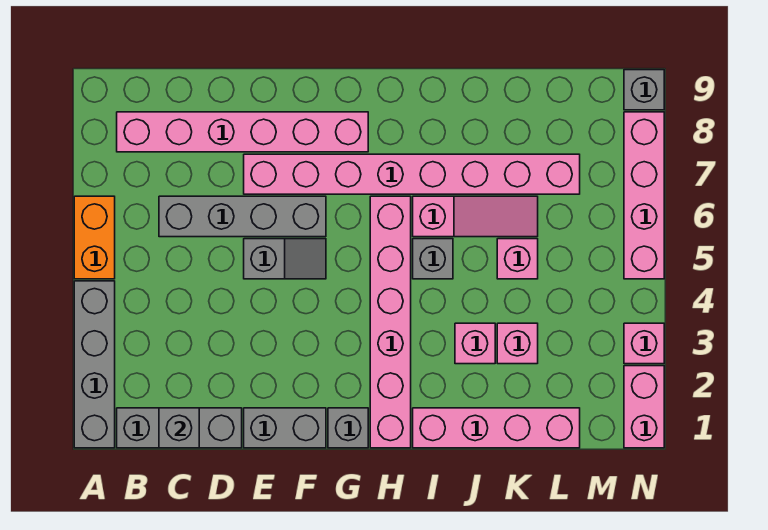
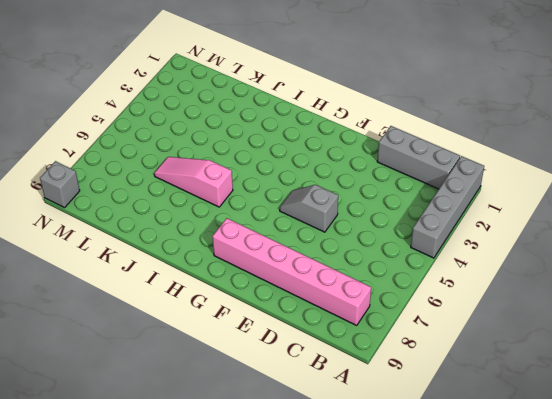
none -> orange 1x2 brick [74,196,115,279]
none -> grey 1x4 brick [159,196,326,237]
none -> grey 1x2 brick [244,408,326,448]

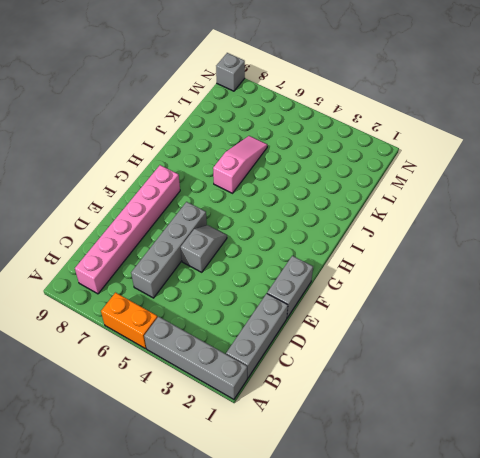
none -> pink 1x8 brick [244,154,580,194]
none -> grey 1x1 brick [328,408,368,448]
none -> pink 1x6 brick [370,196,411,448]

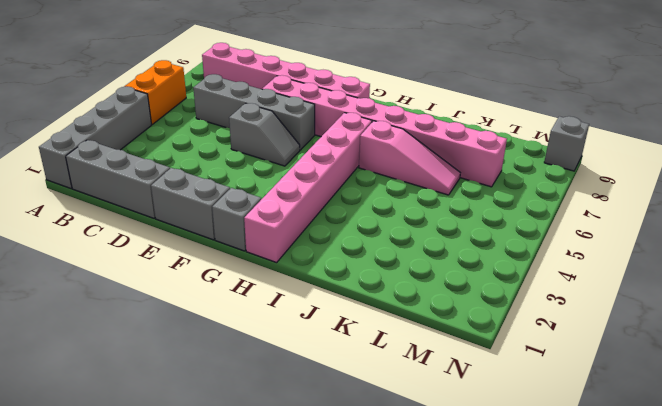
none -> pink 1x4 brick [413,408,580,448]
none -> grey 1x1 brick [413,239,453,279]
none -> pink 1x1 brick [455,323,495,364]

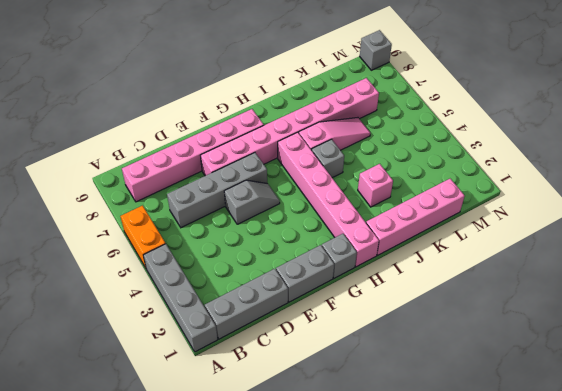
none -> pink 1x1 brick [497,323,538,364]
none -> pink 1x1 brick [497,239,538,279]
none -> pink 1x2 brick [624,366,664,448]

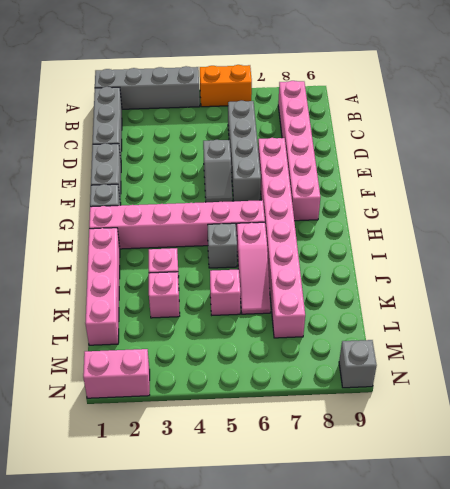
none -> pink 1x1 brick [624,323,664,364]
none -> pink 1x4 brick [624,112,664,279]
none -> grey 1x1 brick [159,408,199,448]

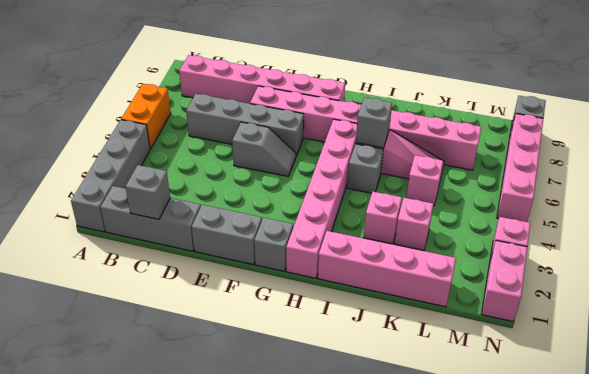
grey 1x1 brick [356,98,392,148] -> none

